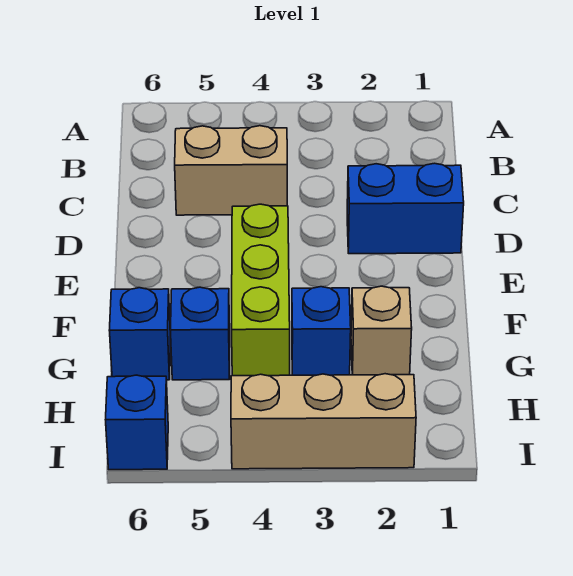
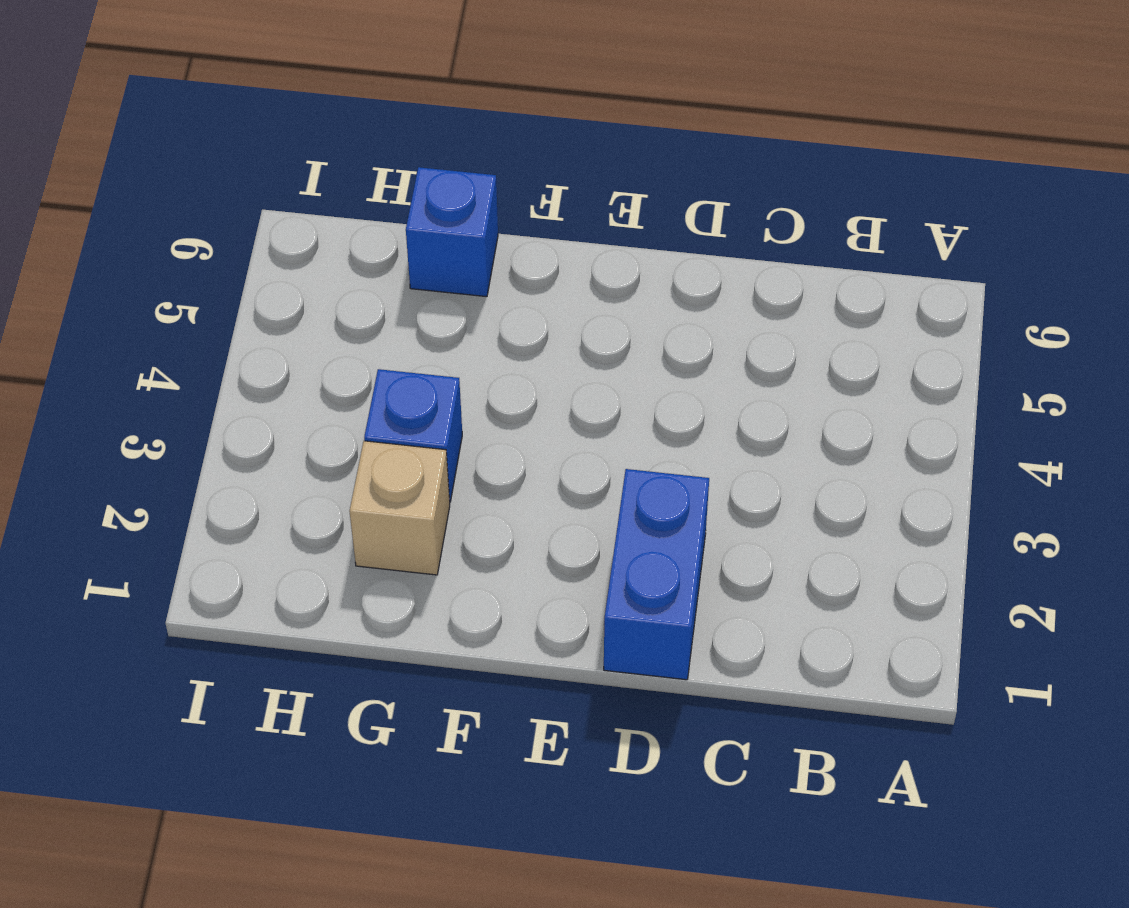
none -> tan 1x2 brick [175,126,287,215]
none -> lime 1x3 brick [232,204,290,376]

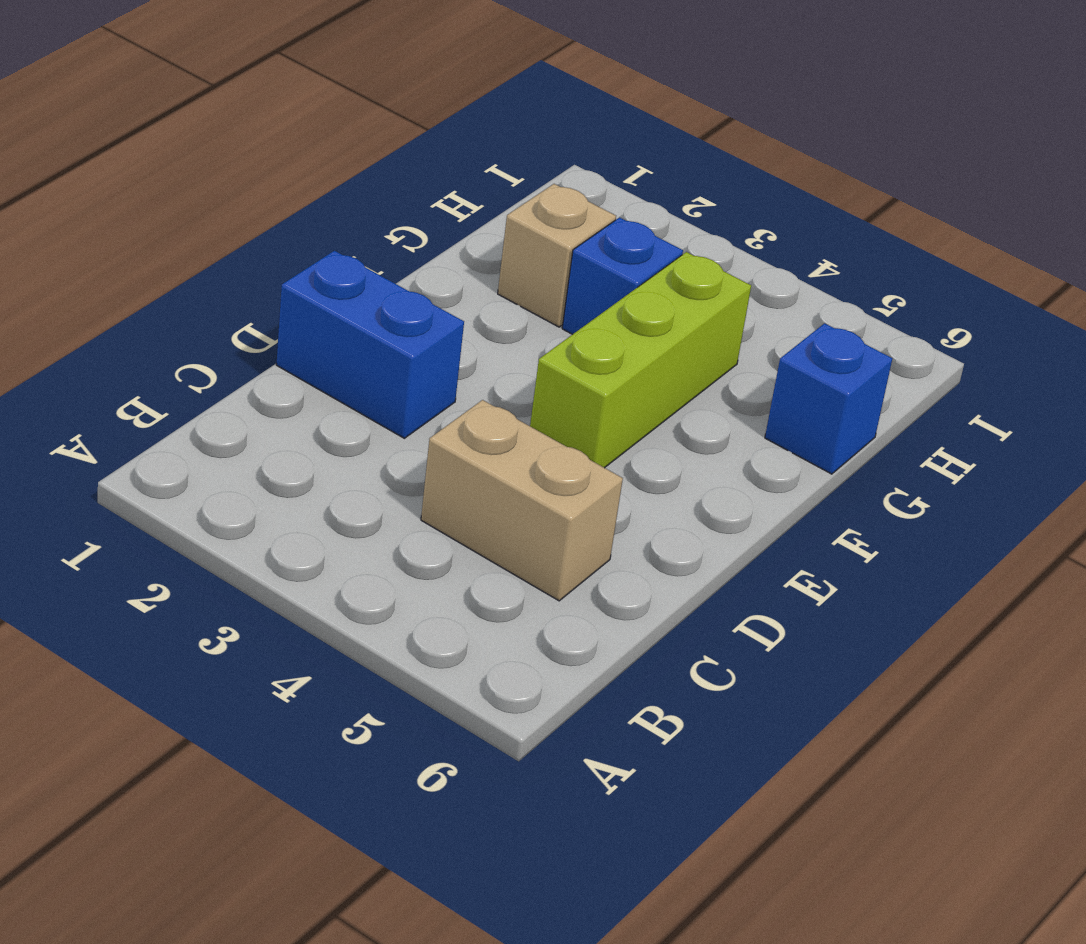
none -> blue 1x1 brick [171,287,230,380]
none -> tan 1x3 brick [231,374,416,469]

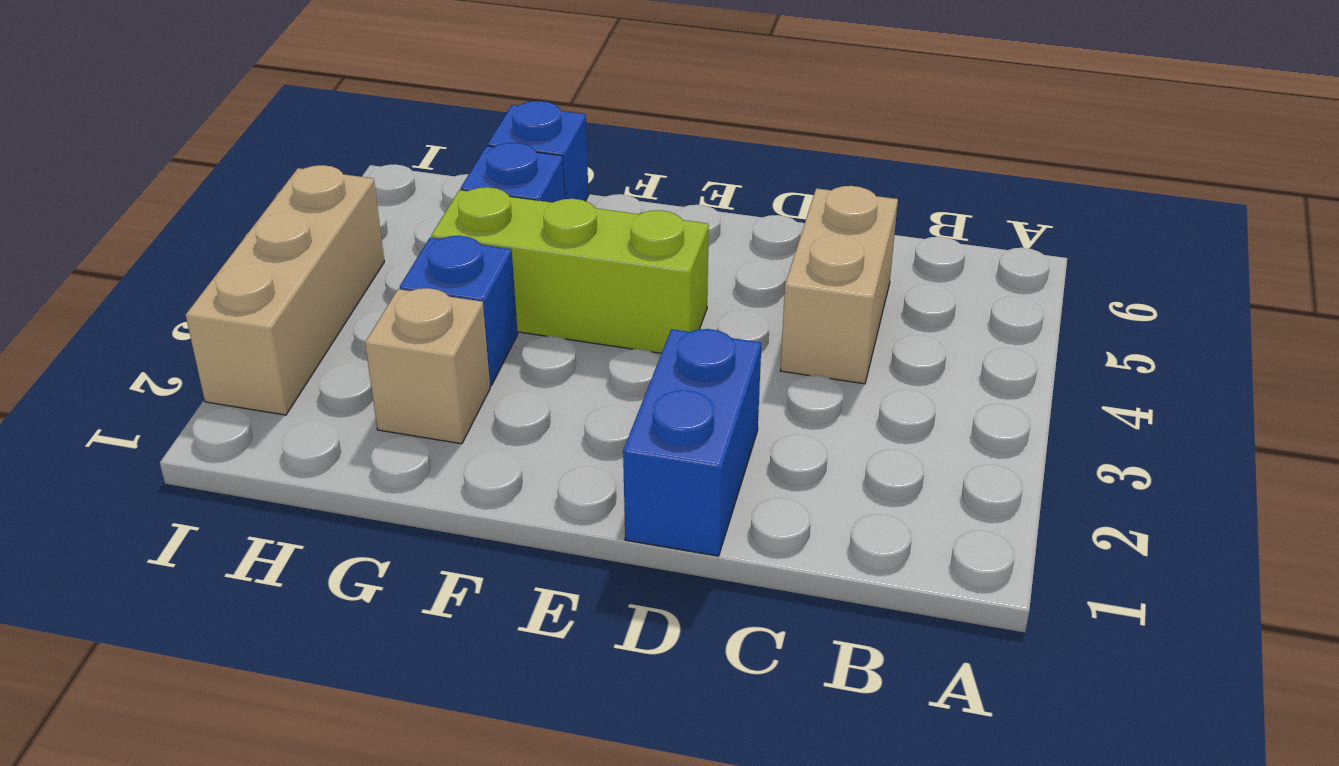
none -> blue 1x1 brick [106,375,168,470]

